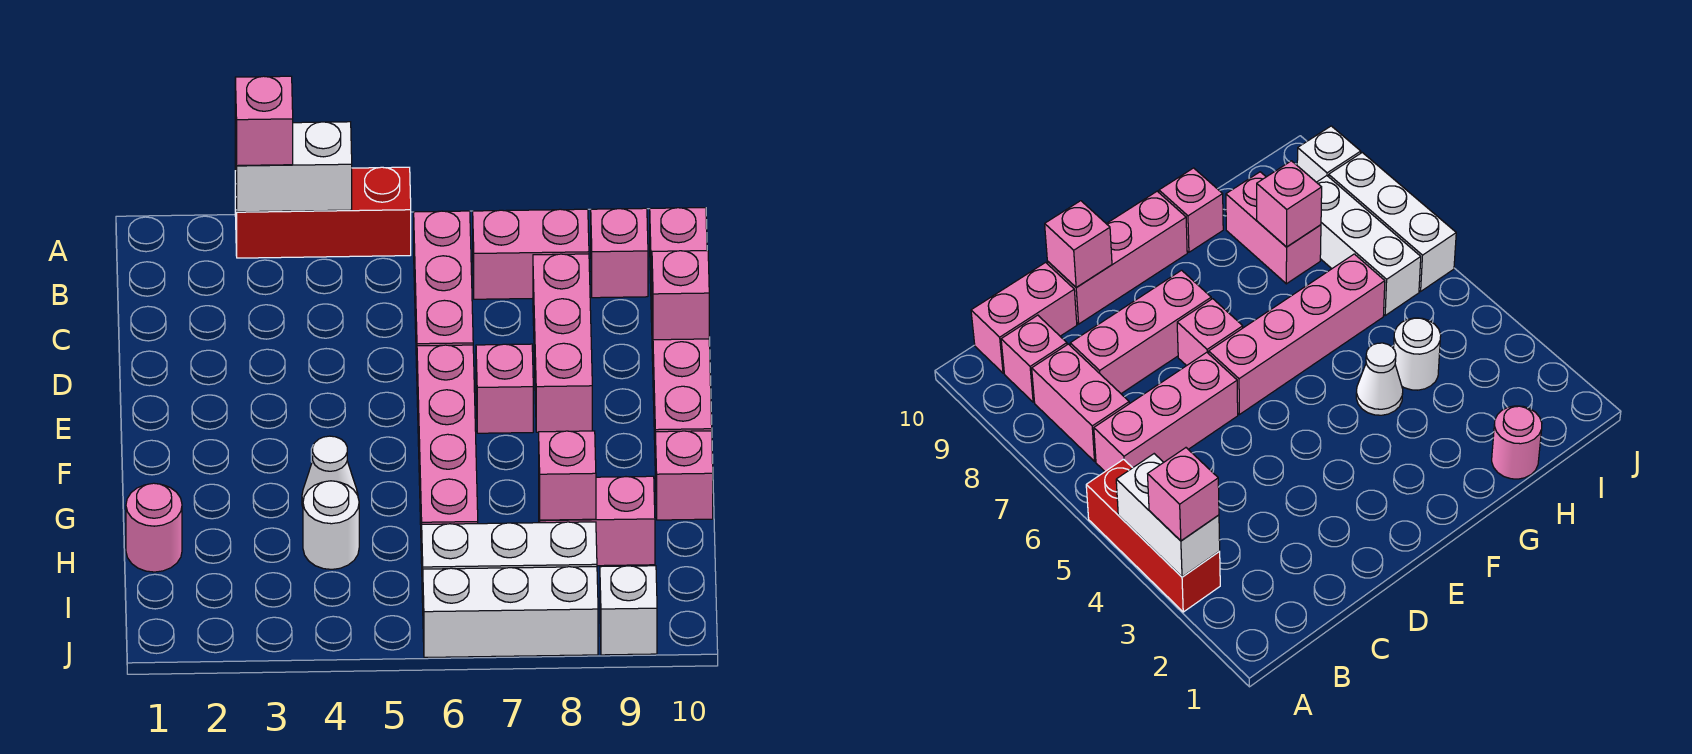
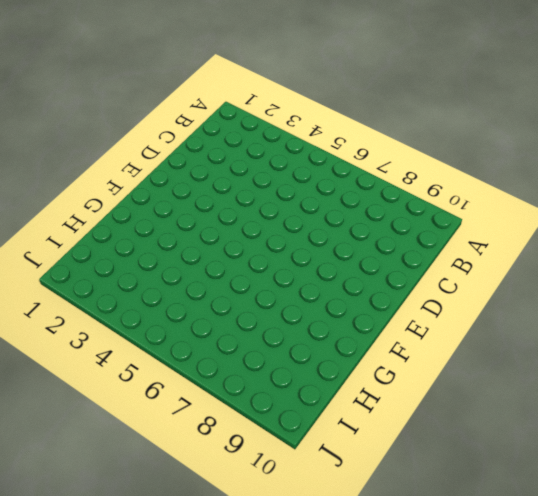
none -> red 1x3 brick [235,167,411,258]
none -> pink 1x3 brick [414,211,473,368]
none -> pink 1x2 brick [473,209,589,299]

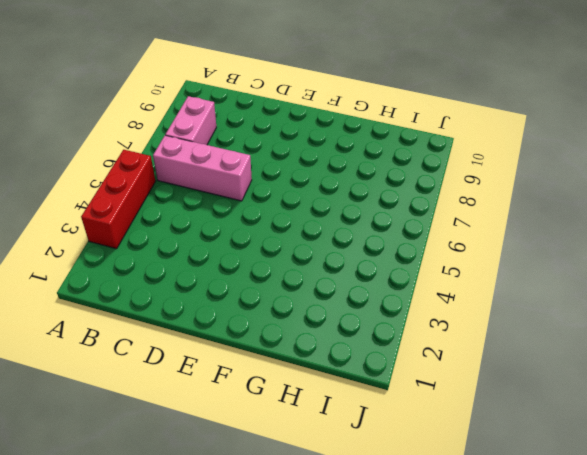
none -> pink 1x1 brick [591,208,648,298]
none -> pink 1x2 brick [650,208,707,322]
none -> pink 1x3 brick [533,254,592,432]

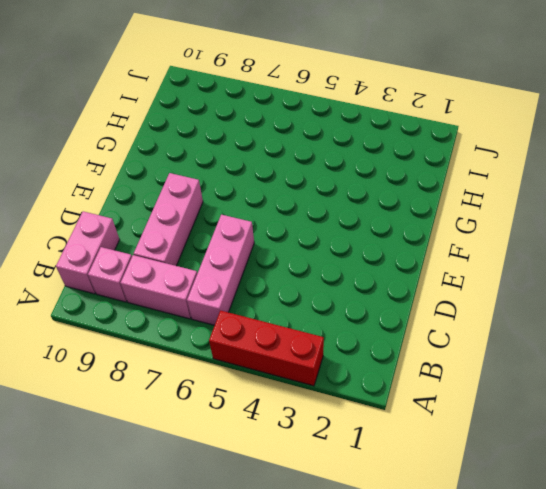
none -> pink 1x3 brick [652,315,712,440]
none -> pink 1x4 brick [417,345,478,563]
none -> pink 1x1 brick [476,344,533,433]

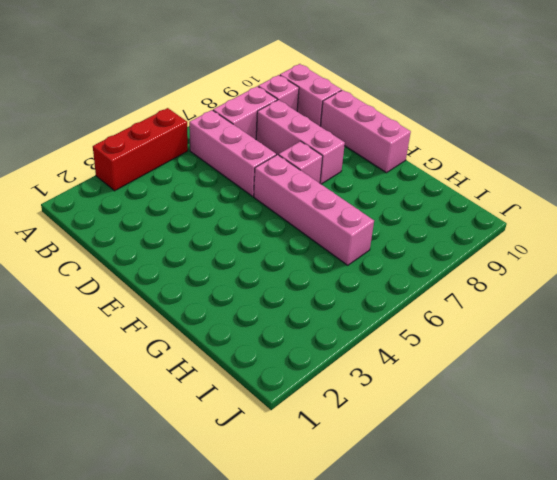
none -> white 1x1 cone [302,436,358,507]
none -> pink 1x1 brick [655,431,713,520]
none -> pink 1x1 round brick [126,483,182,572]

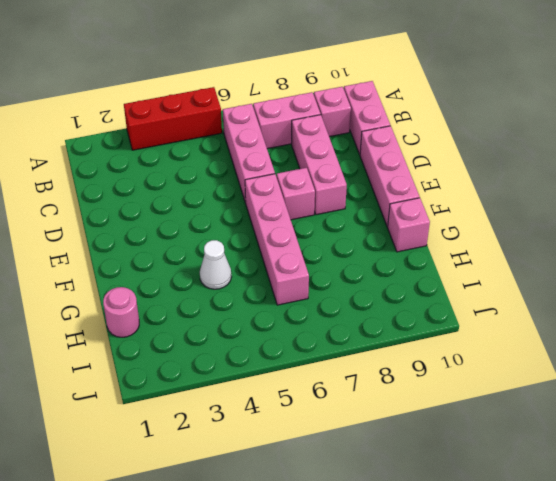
none -> white 1x1 round brick [303,481,359,569]
none -> pink 1x2 brick [539,476,655,566]
none -> white 1x3 brick [422,522,597,602]

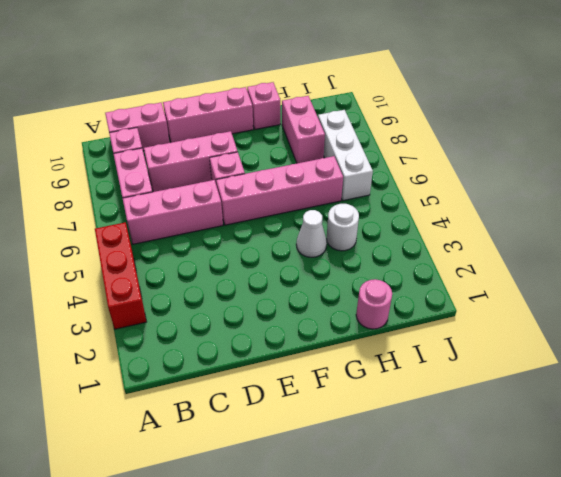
none -> white 1x3 brick [423,567,598,657]
none -> white 1x1 brick [600,566,657,655]
none -> white 1x2 brick [235,122,352,212]

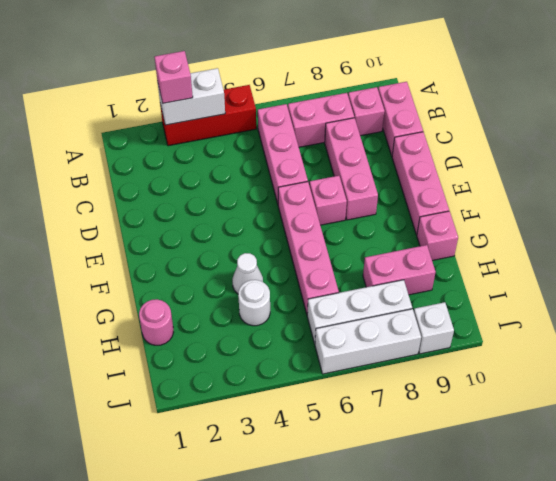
none -> pink 1x1 brick [652,251,709,340]
none -> pink 1x1 brick [539,431,596,520]

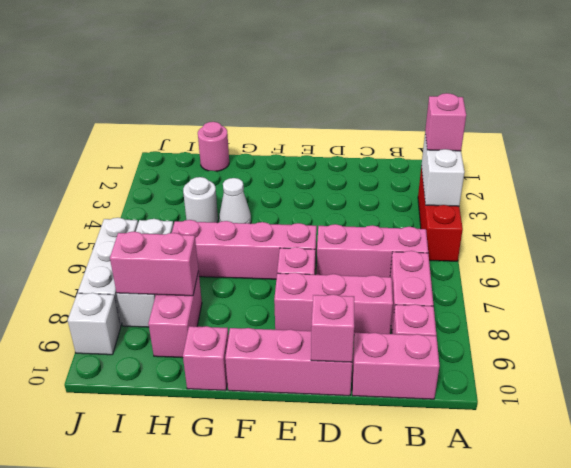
pink 1x2 brick [110,231,198,296] -> pink 1x1 brick [539,431,596,520]

